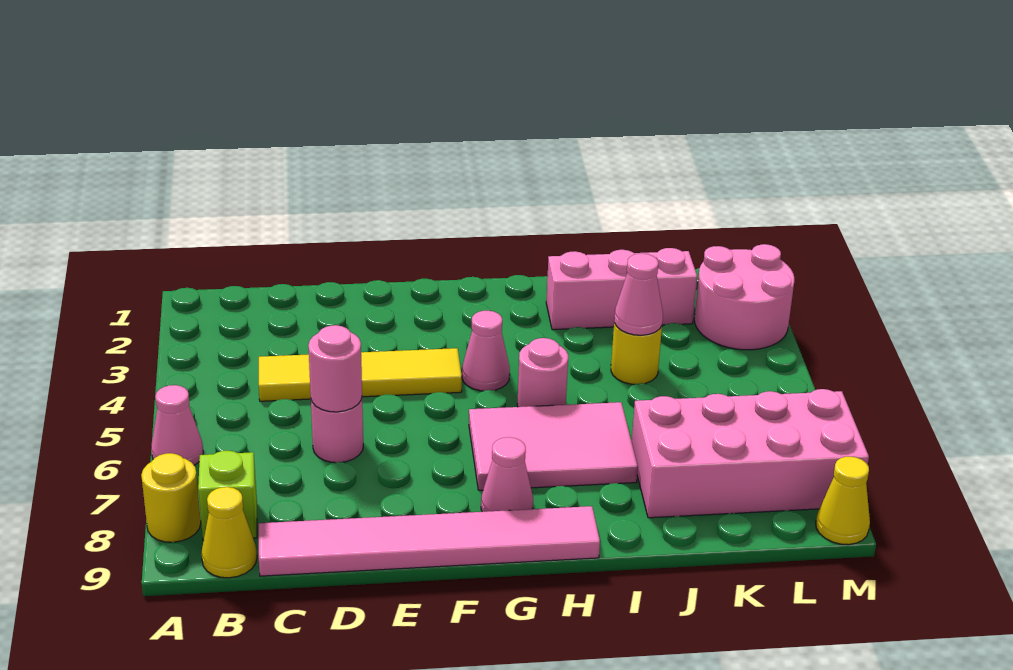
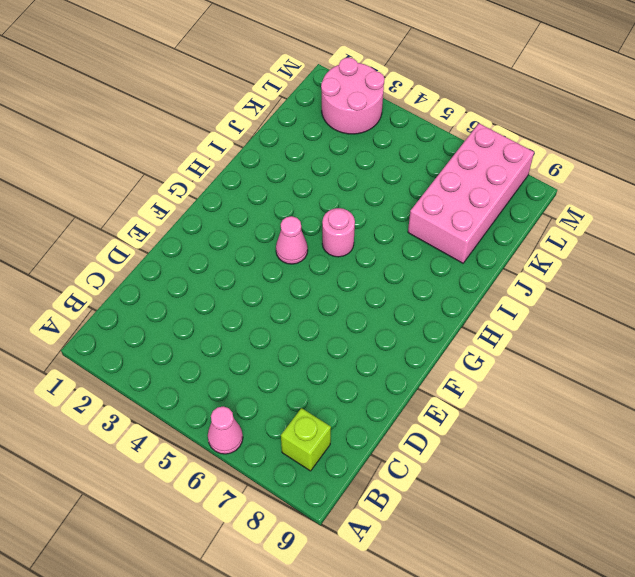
none -> yellow 1x1 round brick [141,453,201,542]
none -> yellow 1x1 cone [201,487,257,578]
none -> yellow 1x4 tile [259,348,462,401]

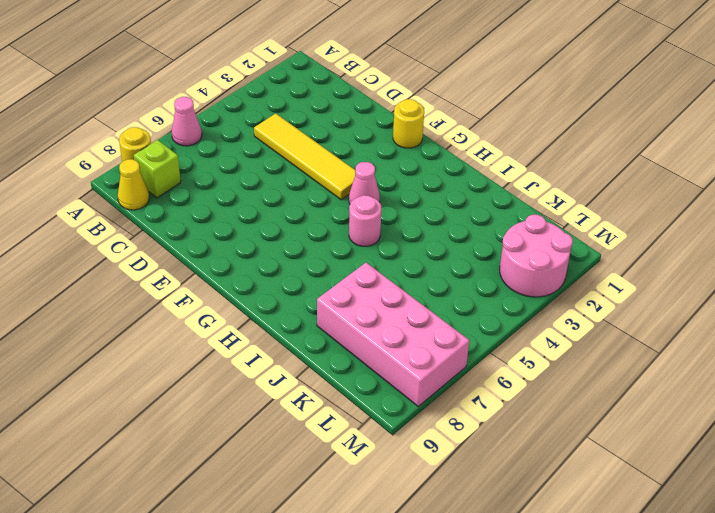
yellow 1x1 round brick [393,99,424,148] -> yellow 1x1 round brick moved to [611,323,662,384]
none -> pink 1x6 tile [259,506,600,576]
none -> pink 1x1 round brick [311,399,363,463]
none -> pink 2x3 tile [469,402,638,490]

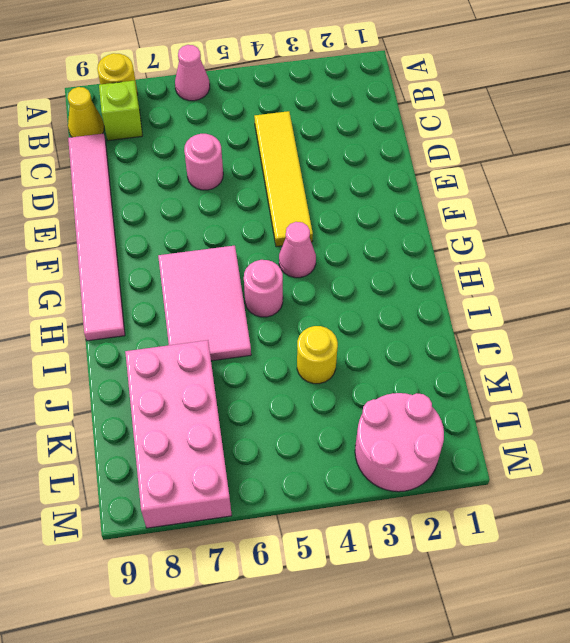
none -> pink 1x1 cone [481,437,533,512]
none -> pink 1x3 brick [546,248,697,330]
none -> yellow 1x1 cone [816,457,870,545]

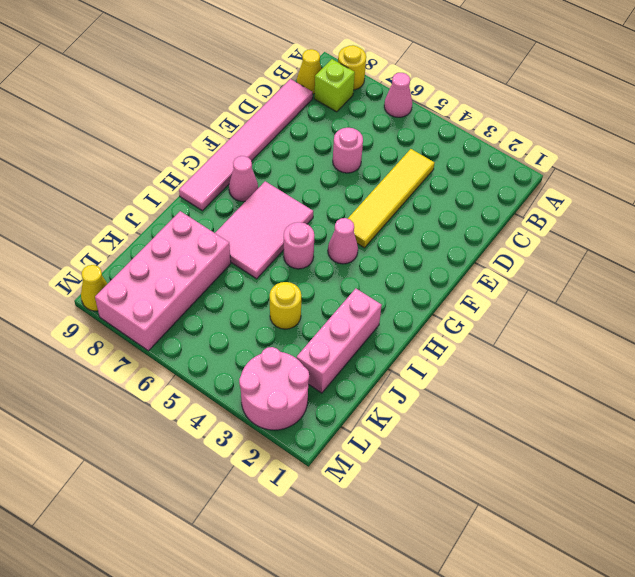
none -> pink 1x1 round brick [308,325,362,412]
none -> pink 1x1 cone [614,254,663,335]

